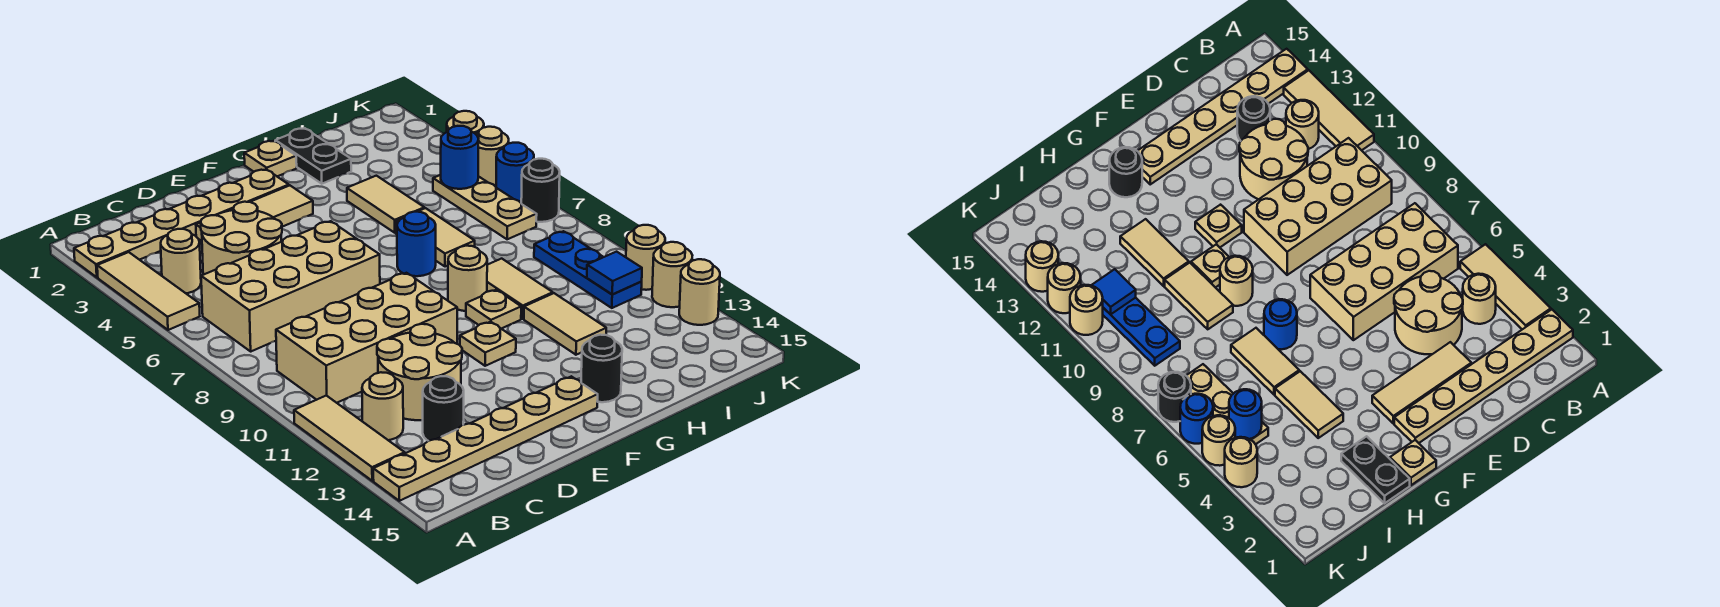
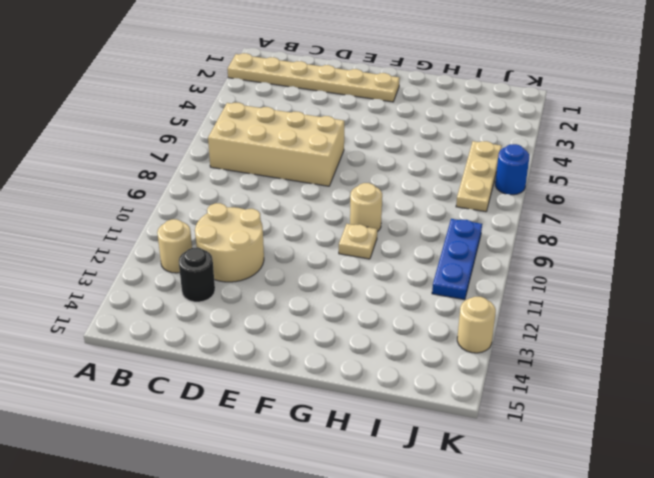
none -> tan 1x3 tile [97,252,200,330]
none -> tan 1x3 tile [294,395,405,481]
none -> tan 1x6 plate [373,376,598,501]
none -> tan 1x1 round brick [161,229,201,293]

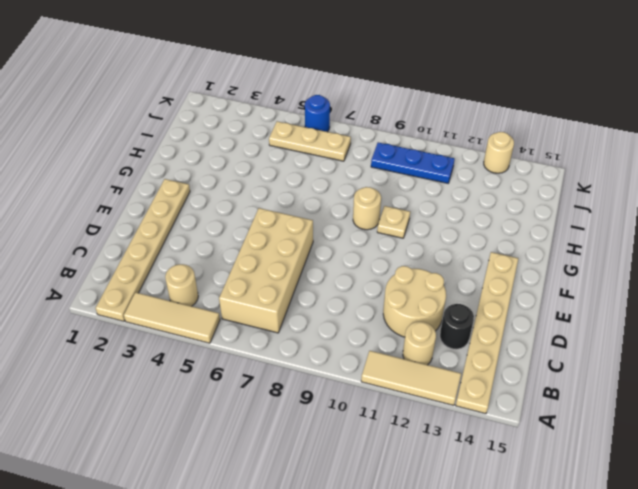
none -> tan 2x4 brick [276,273,457,403]
none -> tan 2x2 round brick [201,202,282,275]
none -> tan 1x3 tile [196,186,313,241]
none -> tan 1x1 plate [460,322,516,366]

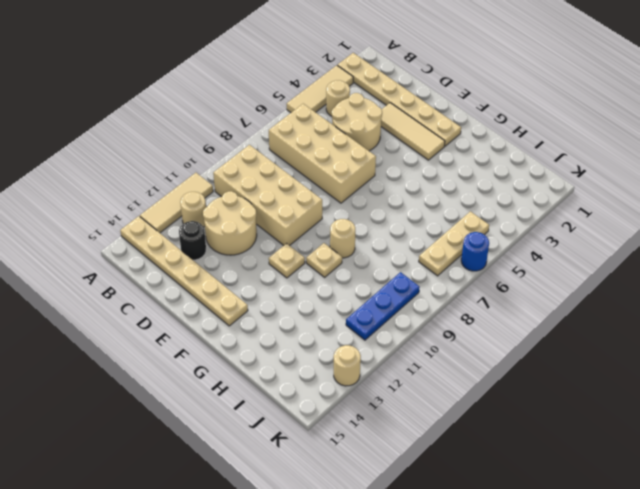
none -> tan 1x1 plate [244,141,297,176]
none -> blue 1x1 round brick [397,212,436,276]
none -> black 1x1 round brick [581,335,622,402]
none -> black 1x2 plate [275,128,351,184]

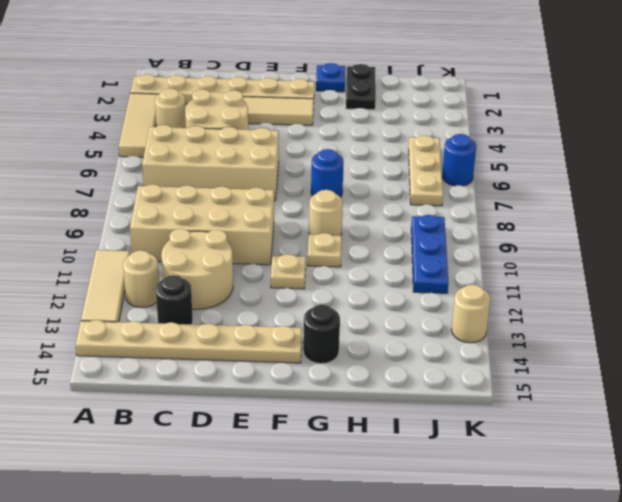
blue 1x1 plate [316,63,345,92] -> tan 1x1 plate [244,141,297,176]
none -> tan 1x2 tile [347,176,424,233]
none -> tan 1x2 tile [396,208,475,267]
none -> tan 1x2 tile [487,259,553,319]
none -> tan 1x2 tile [524,293,606,355]

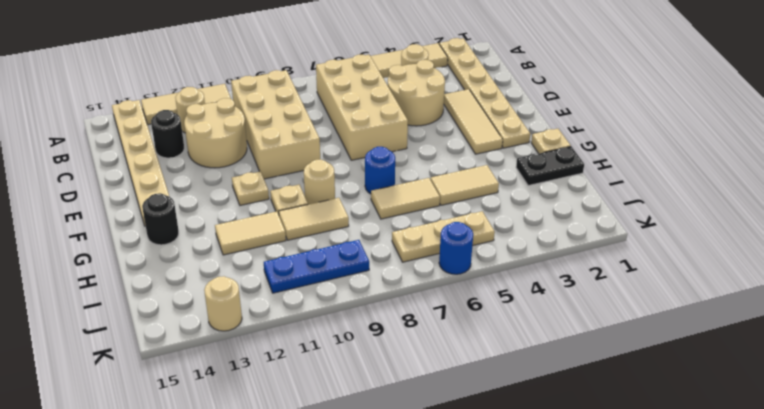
none -> tan 1x1 round brick [447,111,484,134]
none -> tan 1x1 round brick [476,127,509,187]
none -> black 1x1 round brick [521,159,560,222]
none -> tan 1x1 round brick [626,225,665,290]

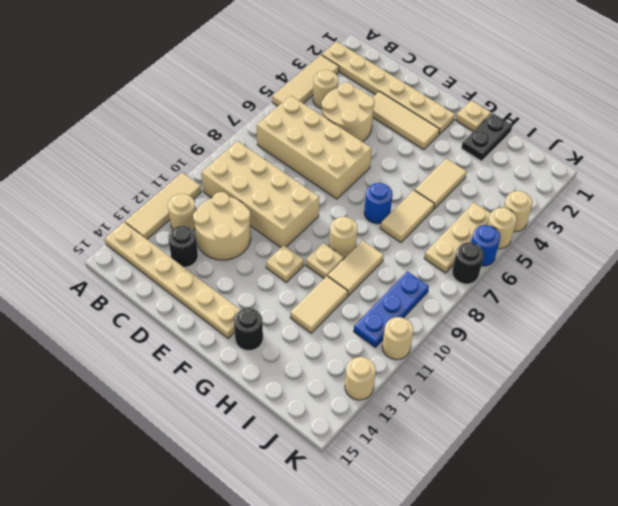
none -> tan 1x1 round brick [652,242,692,307]
none -> blue 1x1 round brick [441,126,478,189]
none -> blue 1x1 tile [587,252,642,294]

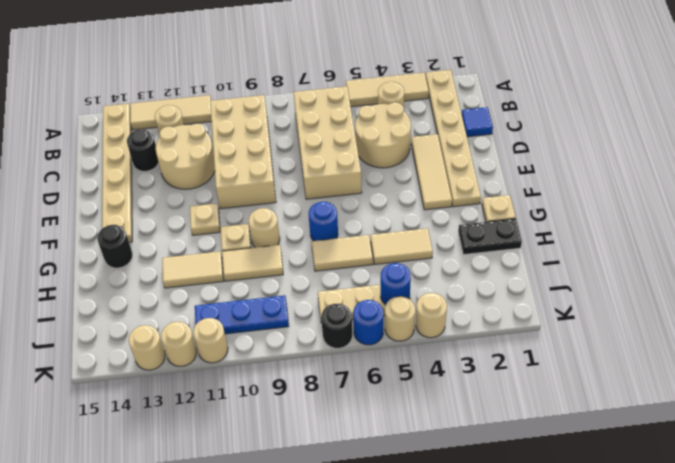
blue 1x1 tile [462,107,493,137] -> blue 1x1 tile moved to [587,252,642,294]

